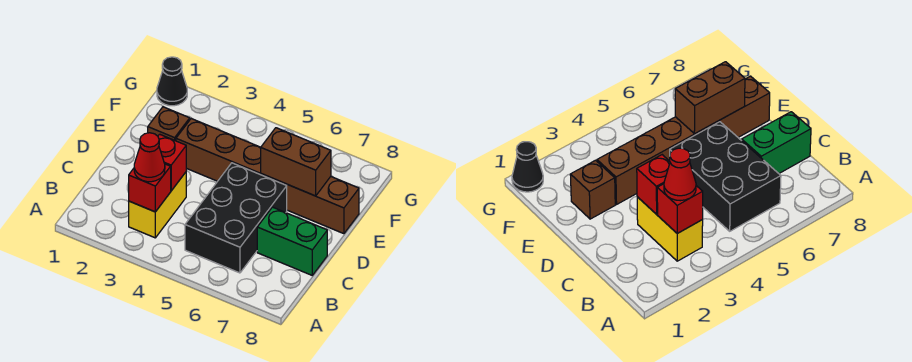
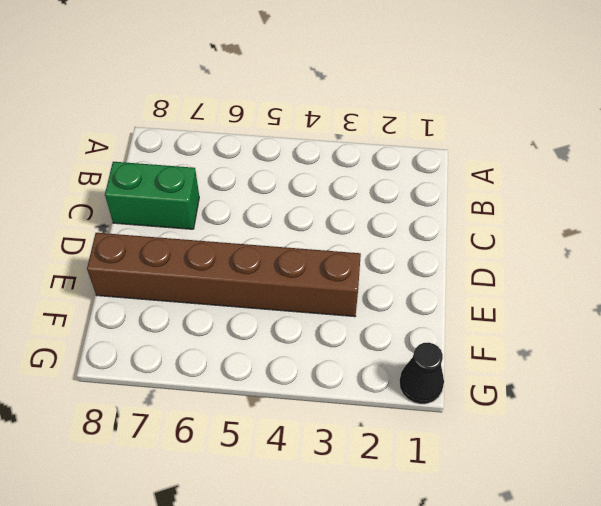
none -> yellow 1x2 brick [129,172,186,238]
none -> black 2x3 brick [185,163,287,273]

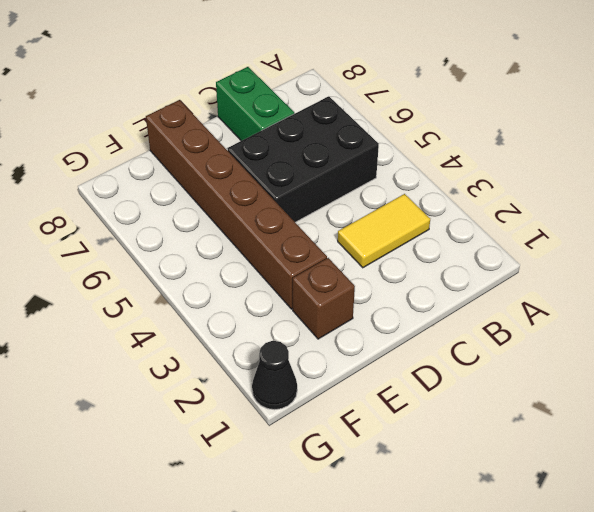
yellow 1x2 tile [338,194,430,268] -> yellow 1x2 brick [129,172,186,238]
none -> red 1x1 brick [129,164,171,212]
none -> red 1x1 brick [158,134,186,191]

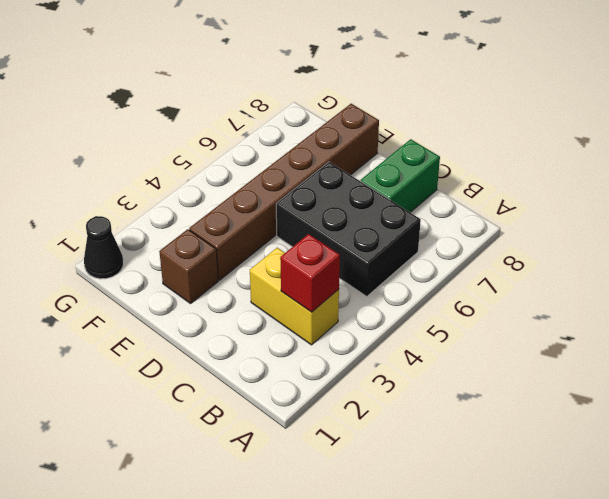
none -> red 1x1 brick [158,134,186,191]
none -> brown 1x2 brick [261,128,331,196]

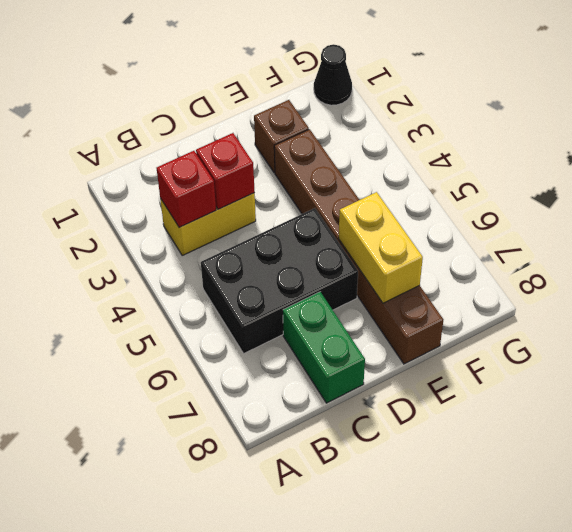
yellow 1x2 brick [339,192,423,303] -> brown 1x2 brick [261,128,331,196]
none -> red 1x1 cone [134,133,165,182]

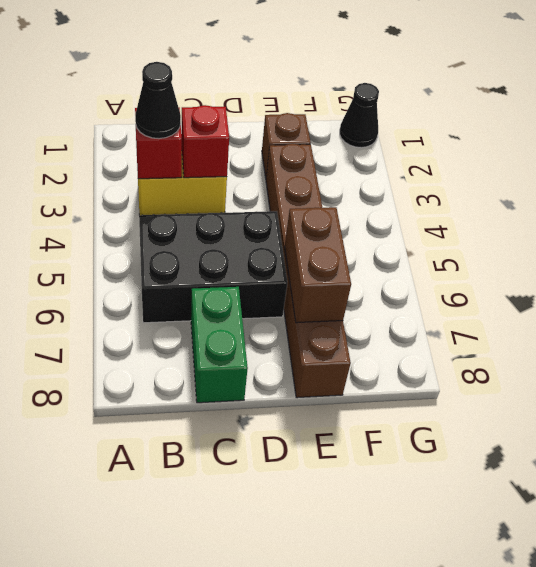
black 1x1 cone [135,62,181,139] -> red 1x1 cone [134,133,165,182]

